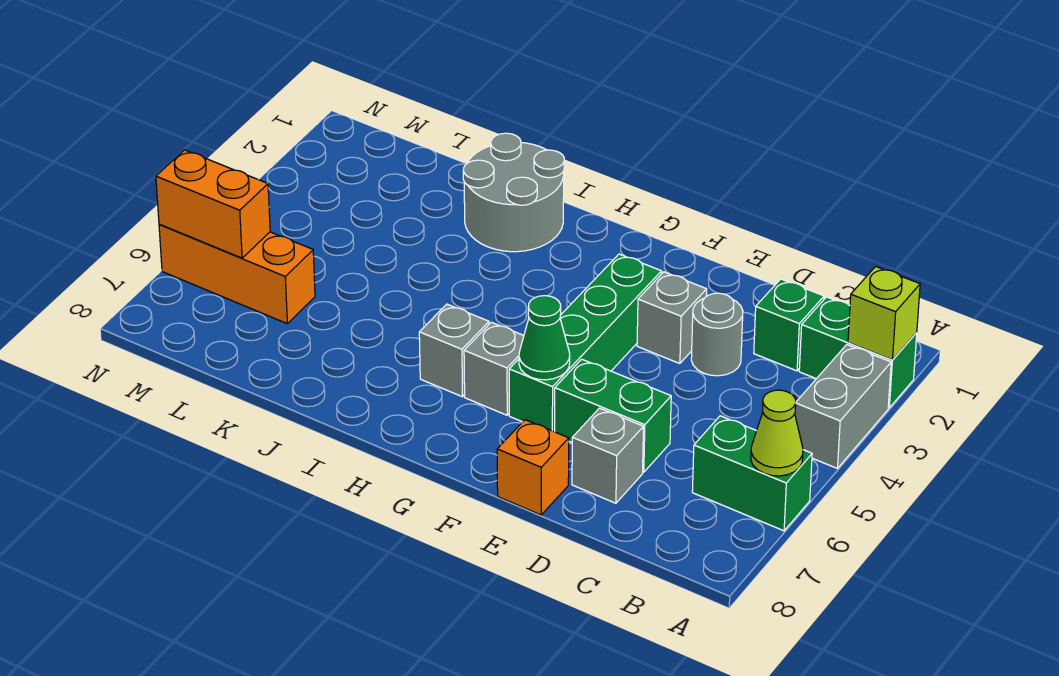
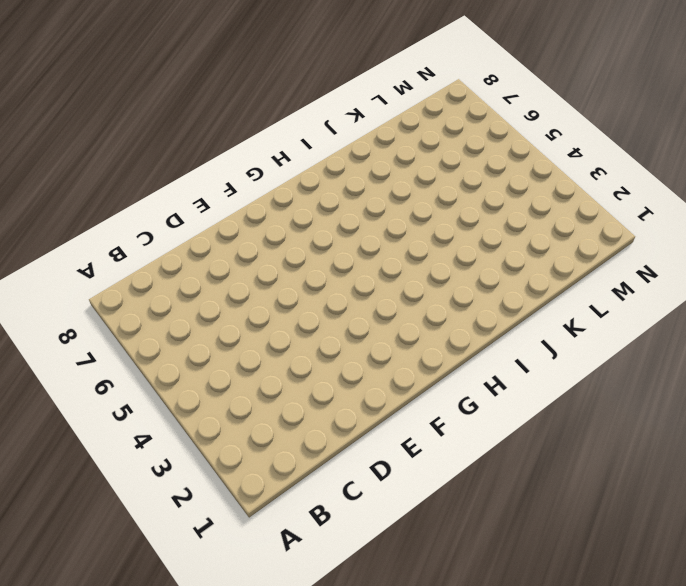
none -> green 1x2 brick [799,297,917,408]
none -> grey 1x2 brick [795,345,891,468]
none -> green 1x2 brick [692,416,812,531]

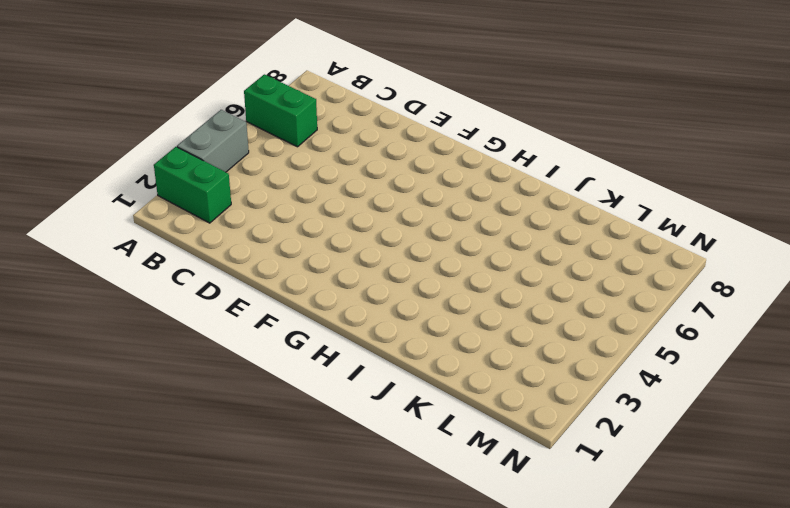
none -> green 1x1 brick [754,279,824,371]
none -> grey 1x1 round brick [691,293,743,376]
none -> green 1x2 brick [555,359,671,472]

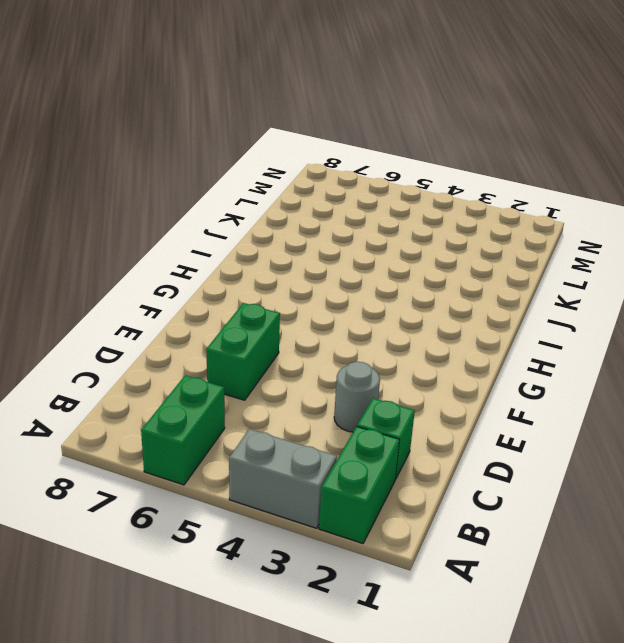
none -> grey 1x1 brick [572,408,643,503]
none -> grey 1x1 brick [637,272,707,364]
none -> orange 1x1 brick [497,420,569,515]

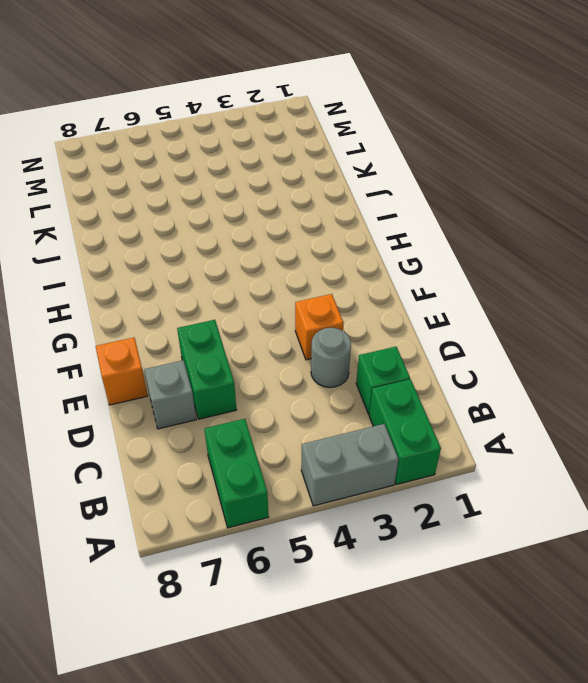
orange 1x1 brick [295,294,343,360] -> grey 1x1 brick [637,272,707,364]
none -> green 1x4 brick [509,254,662,432]
none -> grey 1x1 brick [464,322,524,415]
none -> grey 1x1 brick [419,304,489,397]

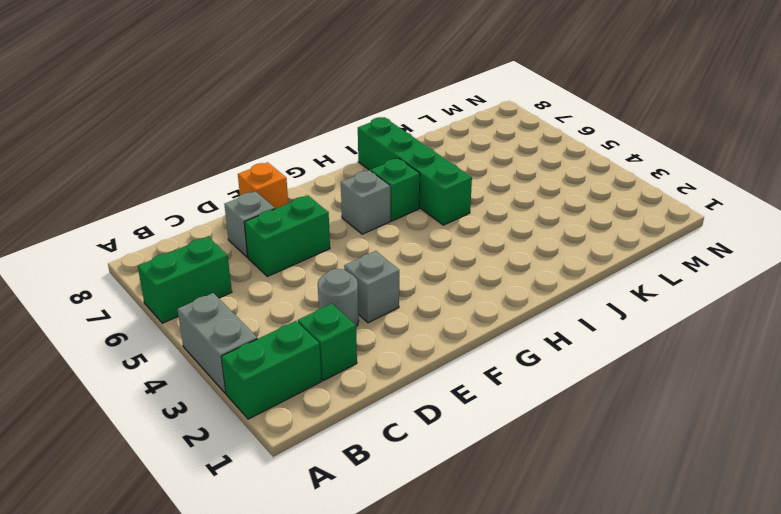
green 1x1 brick [371,158,420,221] -> grey 1x1 brick [419,304,489,397]
green 1x4 brick [358,117,472,225] -> green 1x4 brick moved to [509,254,662,432]
none -> grey 2x2 round brick [463,133,564,252]
none -> orange 1x3 brick [159,224,315,323]
none -> lime 1x1 brick [848,266,920,360]

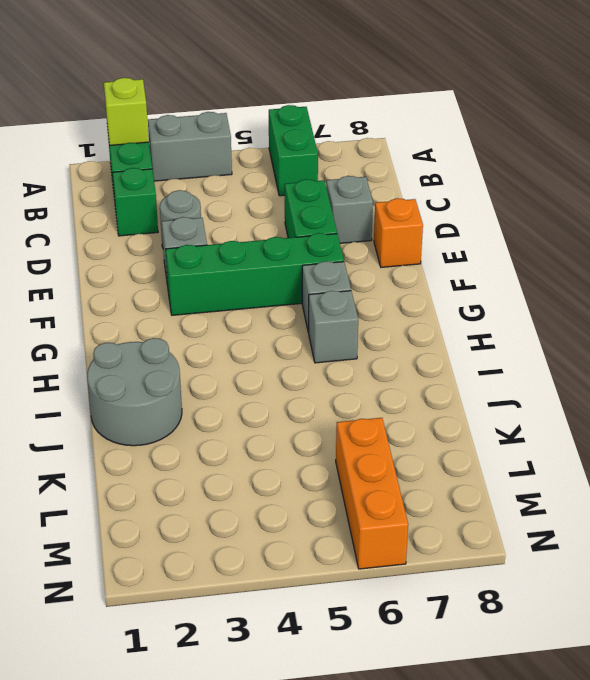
none -> lime 1x1 cone [751,390,803,476]
none -> green 1x1 cone [519,296,570,380]
none -> orange 1x2 brick [156,150,270,258]

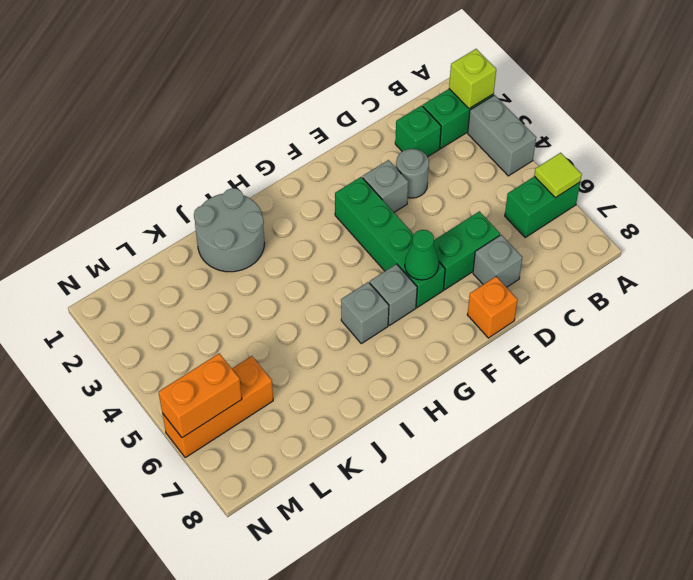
lime 1x1 tile [534,153,582,198] -> lime 1x1 cone [751,390,803,476]

